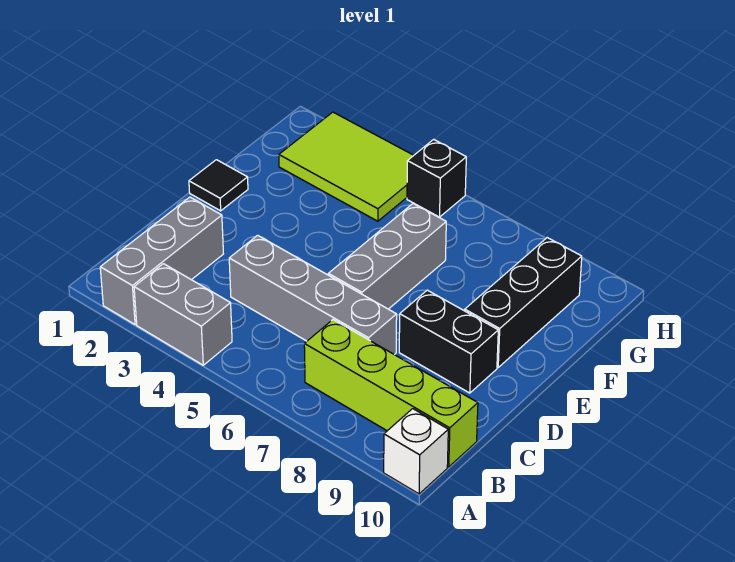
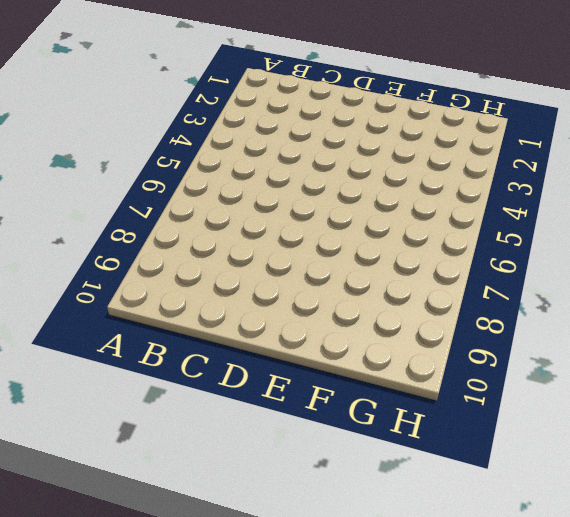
none -> grey 1x3 brick [100,197,223,325]
none -> grey 1x2 brick [134,264,232,365]

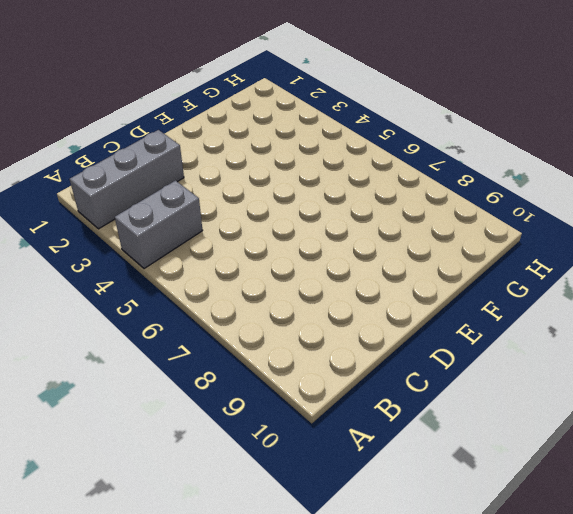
grey 1x2 brick [115,181,203,269] -> grey 1x2 brick turned to [134,264,232,365]
none -> white 1x1 brick [384,409,448,494]
none -> lime 1x4 brick [304,320,478,467]

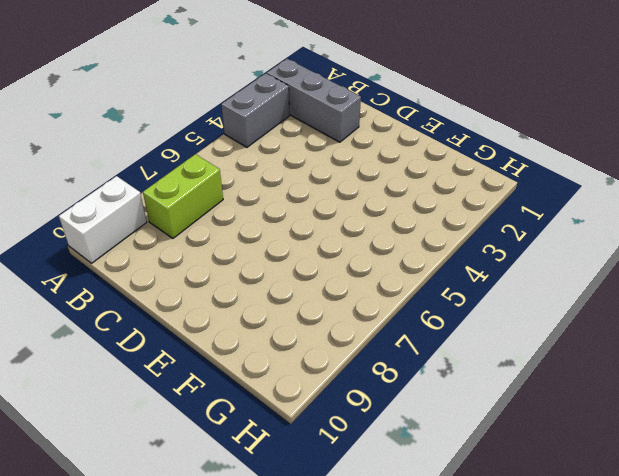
white 1x2 brick [59,176,147,263] -> white 1x1 brick [384,409,448,494]
lime 1x2 brick [143,154,223,238] -> lime 1x4 brick [304,320,478,467]
none -> grey 1x4 brick [229,235,397,355]
none -> grey 1x3 brick [328,204,446,309]

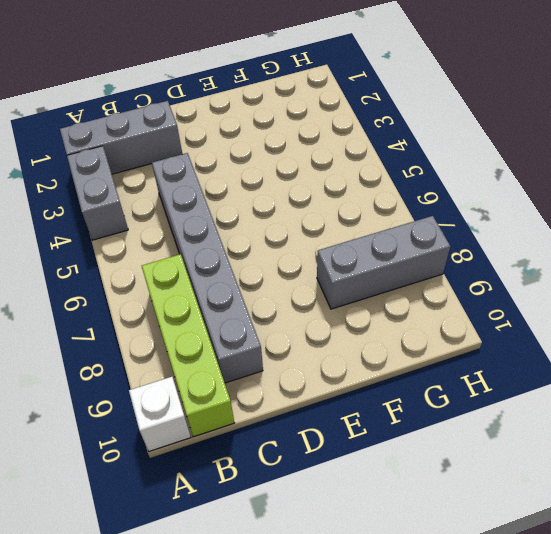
grey 1x6 brick [152,153,263,383] -> grey 1x4 brick [229,235,397,355]
grey 1x3 brick [317,216,450,309] -> grey 1x3 brick moved to [328,204,446,309]
none -> black 1x2 brick [399,290,498,393]
none -> black 1x1 tile [189,160,248,211]

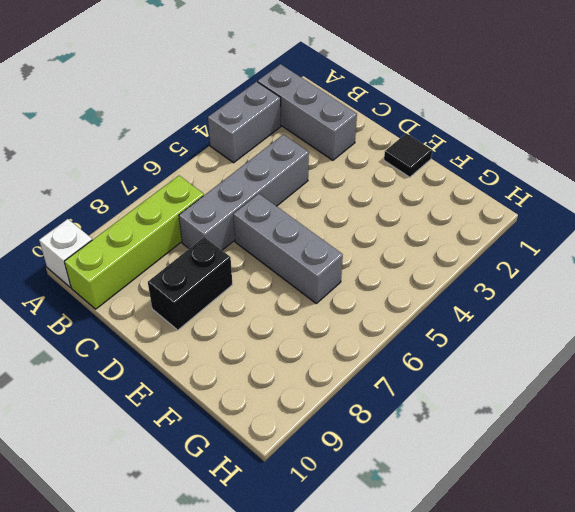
none -> black 1x3 brick [465,238,582,367]
none -> lime 2x3 tile [279,112,414,221]

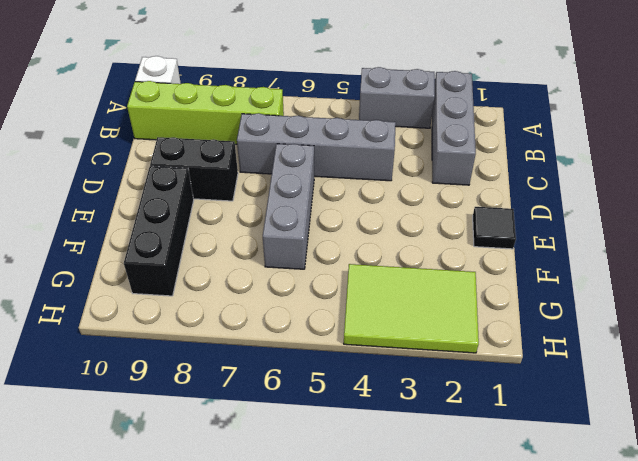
none -> black 1x1 brick [407,139,466,217]

